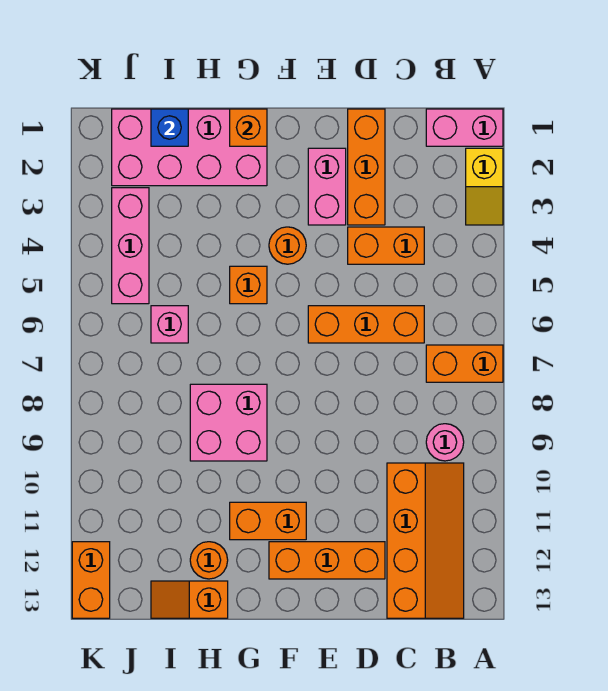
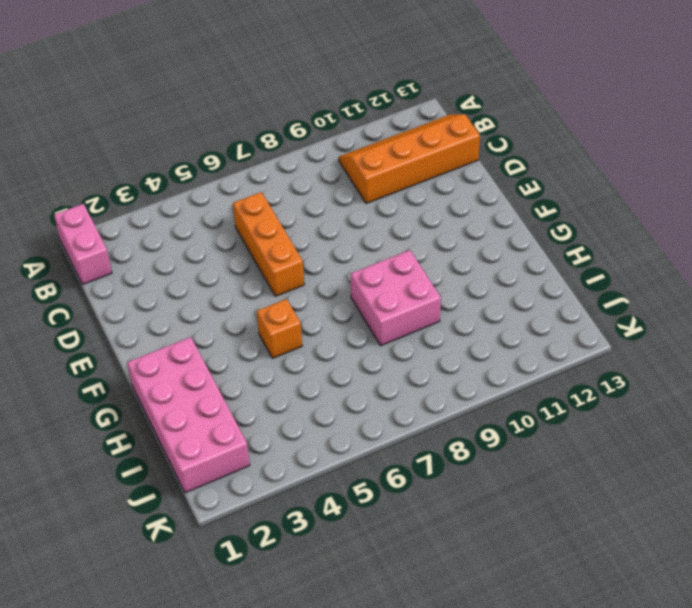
none -> yellow 1x2 slope [466,148,503,225]
none -> orange 1x2 brick [426,345,503,382]
none -> pink 1x1 round brick [426,424,464,461]

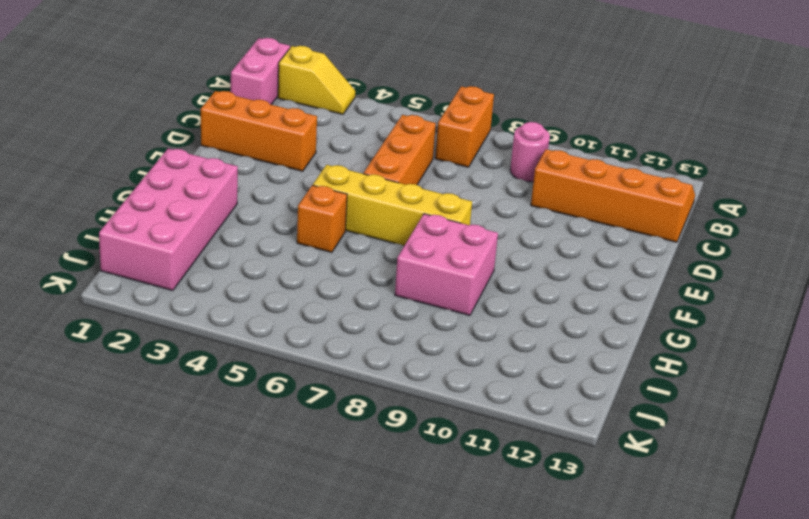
yellow 1x4 brick [313,165,472,246] -> none
none -> orange 1x2 brick [348,227,424,264]
none -> orange 1x3 brick [269,542,385,579]
none -> pink 1x2 brick [308,148,346,225]

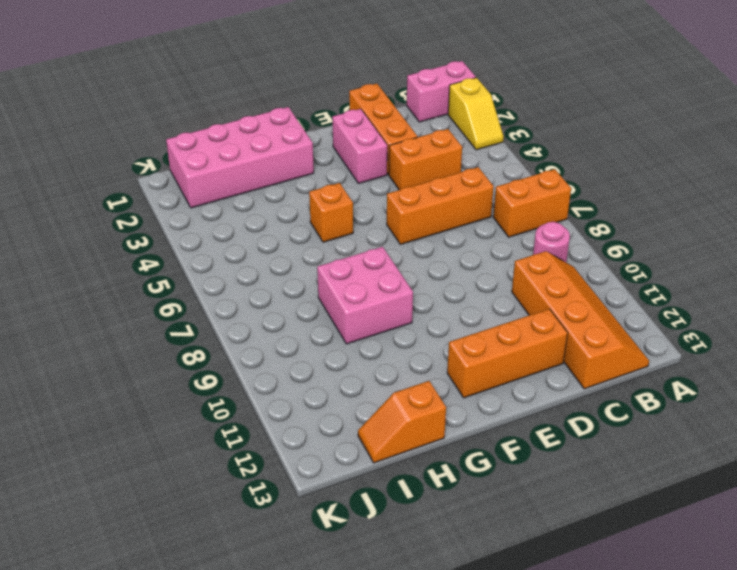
none -> orange 1x1 round brick [269,227,306,264]
none -> orange 1x2 brick [230,502,306,540]
none -> orange 1x1 round brick [190,542,228,579]

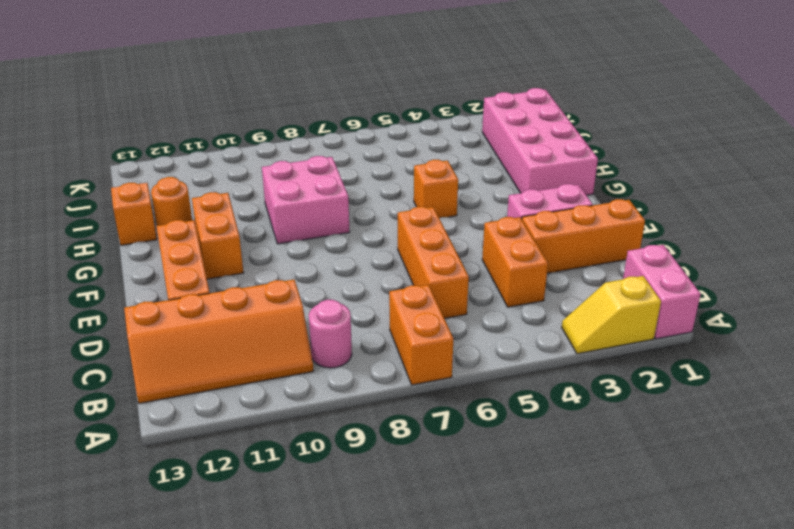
none -> orange 1x1 round brick [269,227,306,264]
none -> pink 1x1 brick [151,306,188,343]
none -> pink 1x3 brick [112,188,149,304]

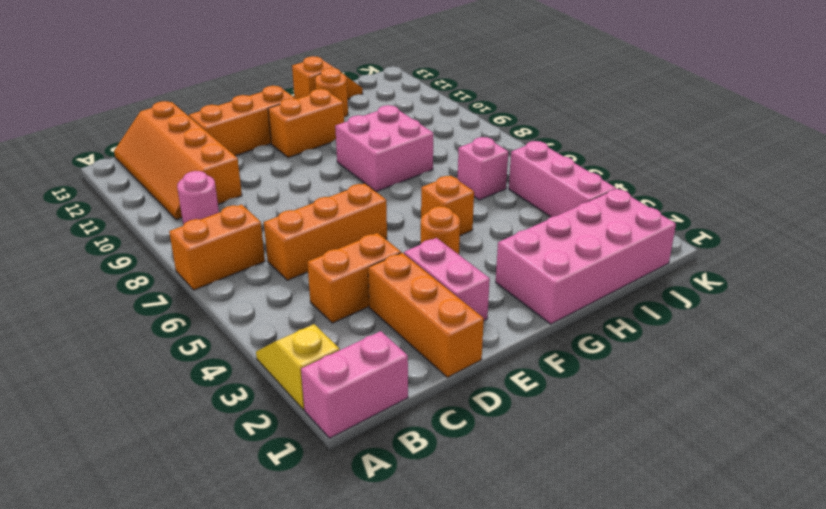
none -> orange 1x2 brick [72,542,110,618]
none -> orange 1x1 brick [230,109,267,146]
none -> blue 1x1 brick [151,109,188,146]

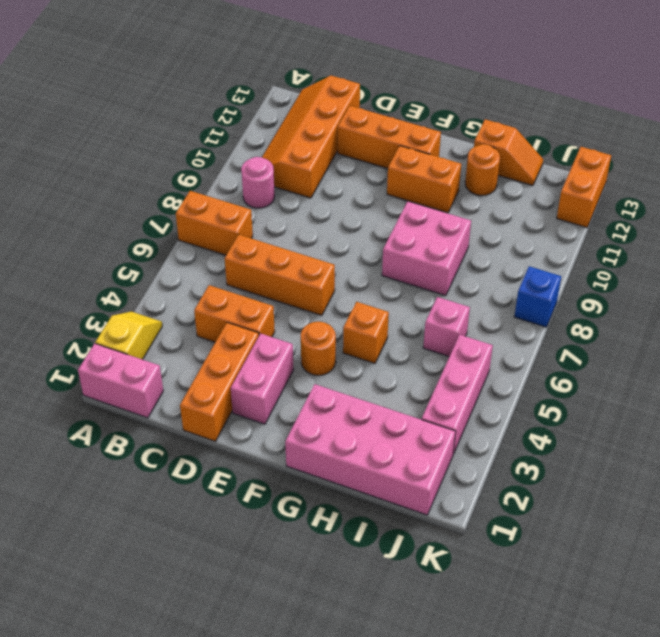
blue 1x1 brick [514,266,561,327] -> blue 1x1 brick moved to [151,109,188,146]
none -> orange 1x1 brick [230,109,267,146]

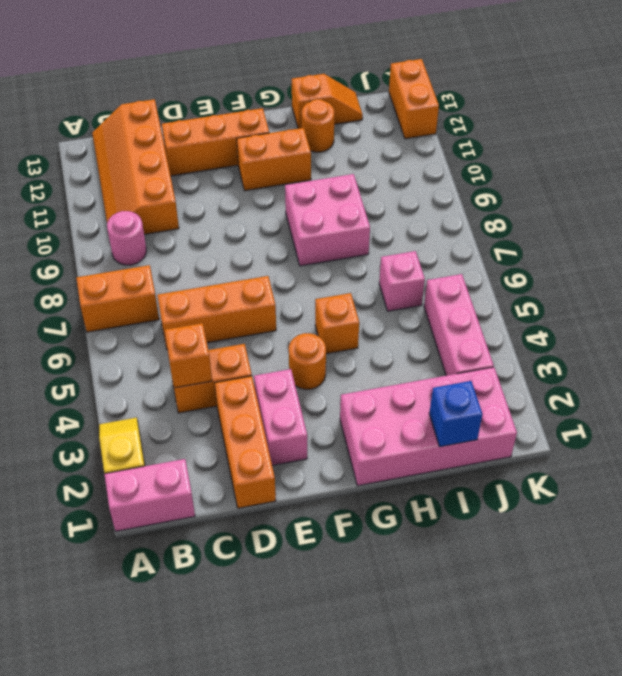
orange 1x1 brick [165,323,212,388] -> orange 1x1 brick moved to [230,109,267,146]

